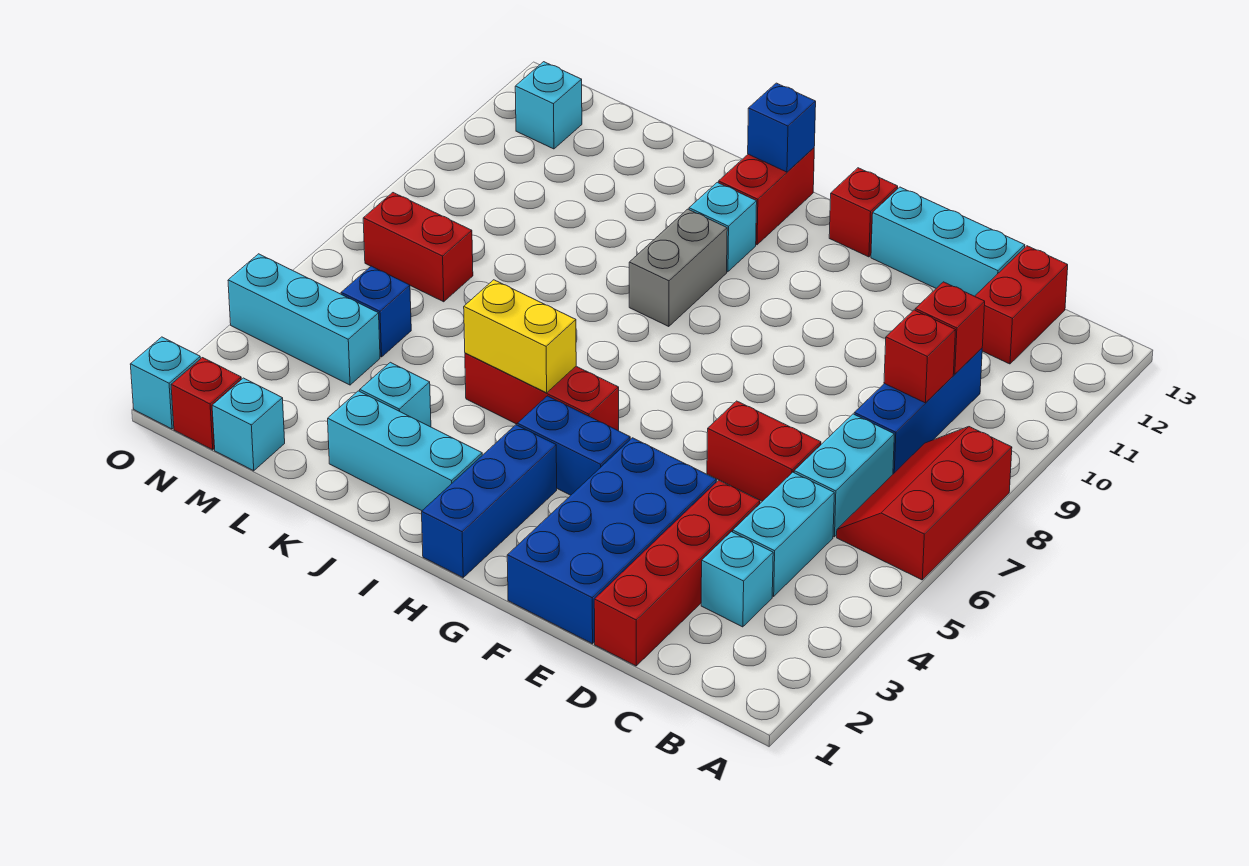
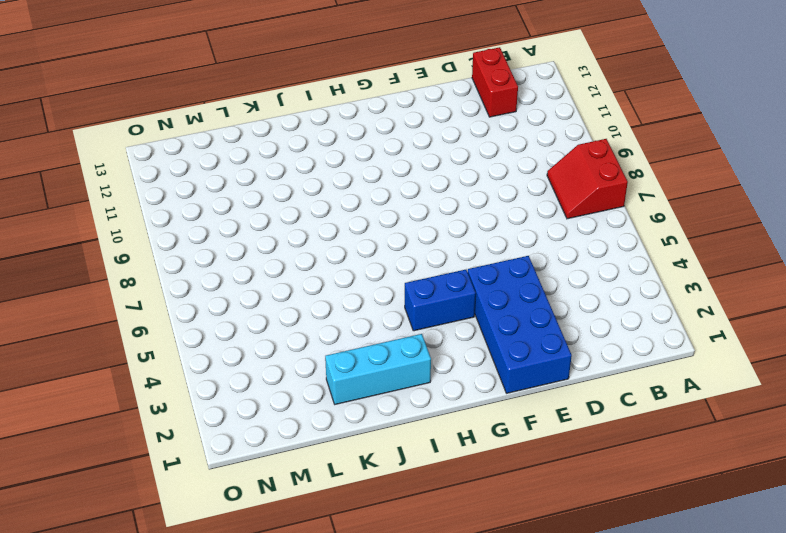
red 2x2 slope [547,139,628,219] -> red 2x3 slope [837,427,1012,580]
none -> cyan 1x1 brick [701,532,773,627]
none -> cyan 1x2 brick [733,472,834,596]
none -> cyan 1x2 brick [794,414,894,537]
none -> blue 1x3 brick [854,348,982,474]

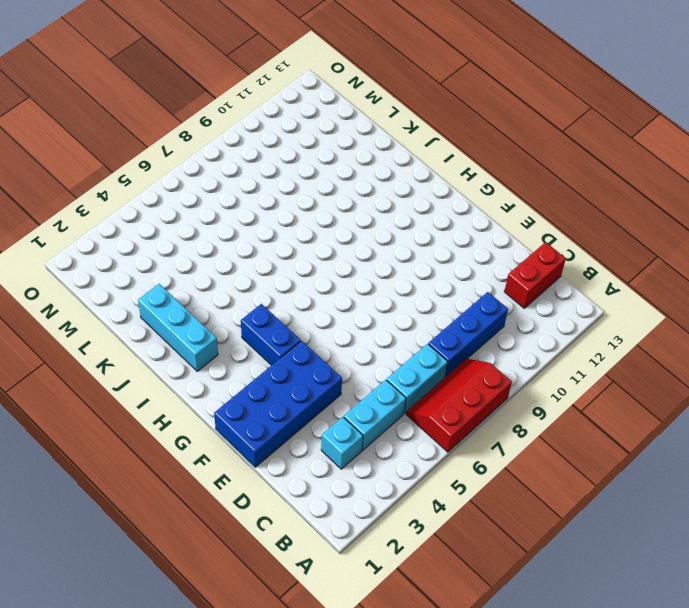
none -> red 1x4 brick [594,480,760,666]
none -> red 1x2 brick [707,401,821,501]
none -> cyan 1x3 brick [871,187,1025,296]
none -> red 1x1 brick [829,168,898,257]

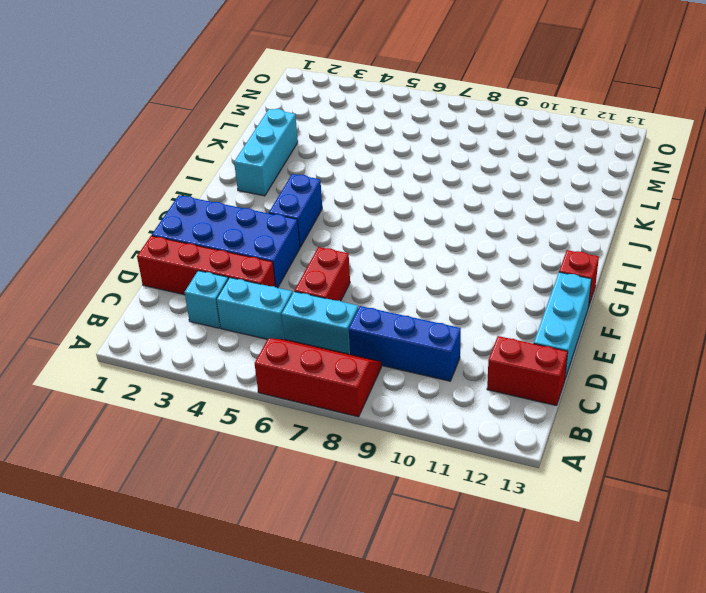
none -> blue 1x3 brick [422,425,557,577]
none -> red 1x3 brick [465,353,619,431]
none -> grey 1x2 brick [629,209,727,327]
none -> cyan 1x1 brick [689,182,757,272]

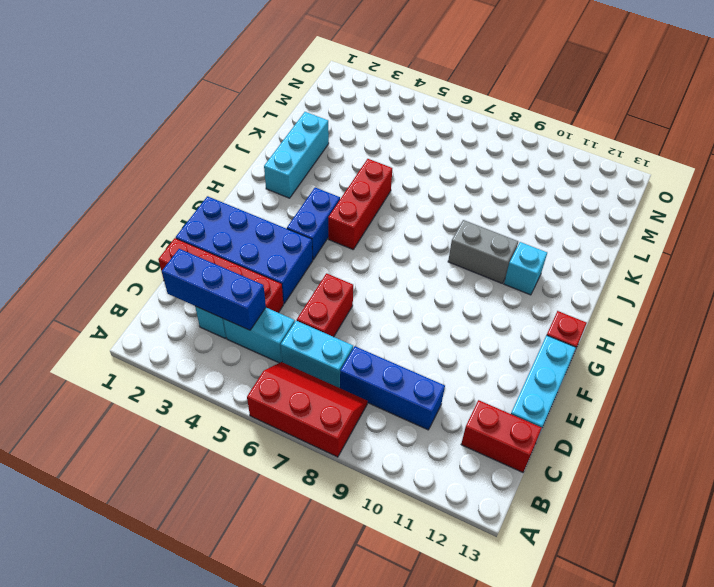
blue 1x3 brick [162,249,266,330] -> blue 1x3 brick moved to [422,425,557,577]
none -> red 1x2 brick [719,148,814,245]
none -> cyan 1x1 brick [360,362,431,427]
none -> cyan 1x1 brick [212,378,285,471]
none -> cyan 1x3 brick [228,254,380,385]

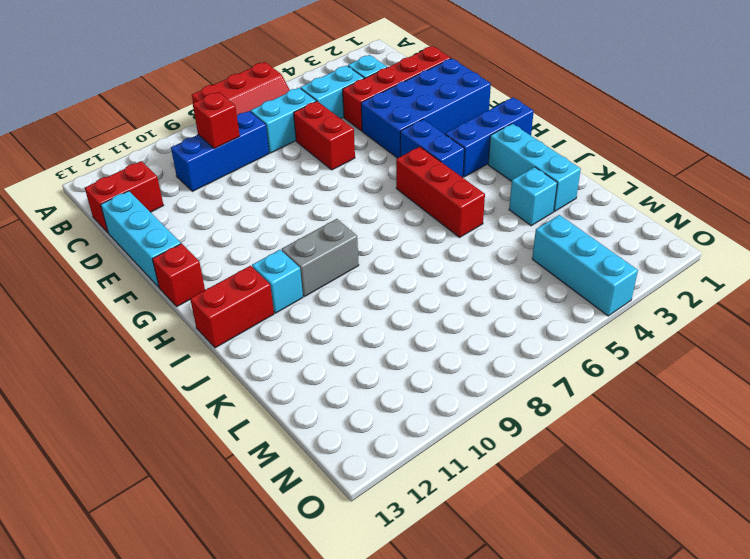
none -> cyan 1x1 brick [212,378,285,471]
none -> blue 1x1 brick [341,266,411,357]
none -> red 1x2 brick [363,193,473,302]
none -> red 1x1 brick [171,358,241,450]

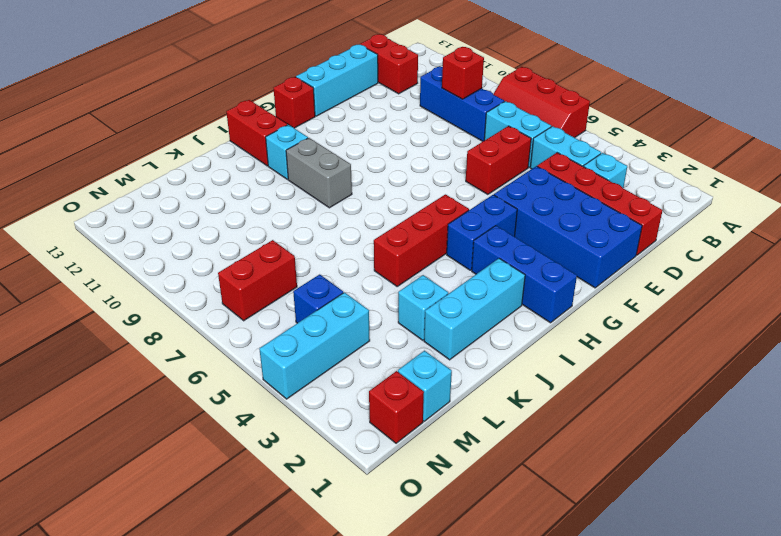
none -> cyan 1x1 brick [515,62,582,149]
none -> cyan 1x1 brick [130,337,201,429]
none -> red 1x1 brick [915,282,985,374]
none -> yellow 1x2 brick [464,280,576,393]

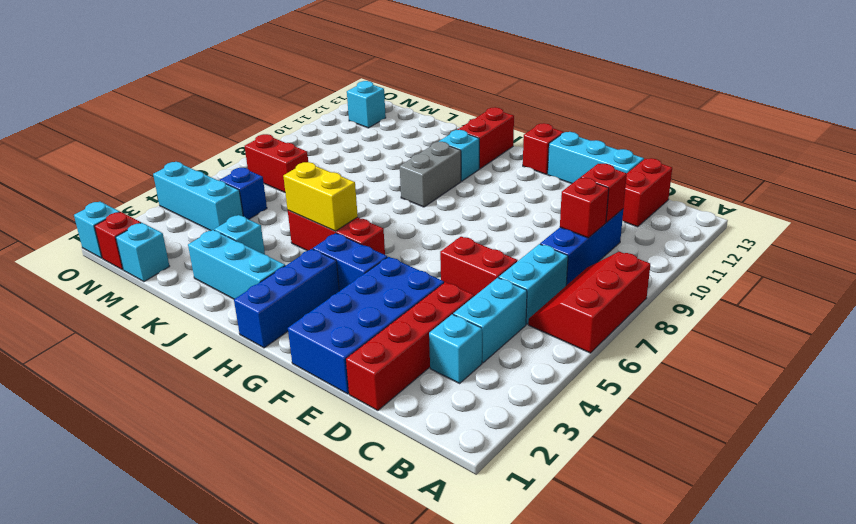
none -> blue 1x1 brick [748,83,816,172]

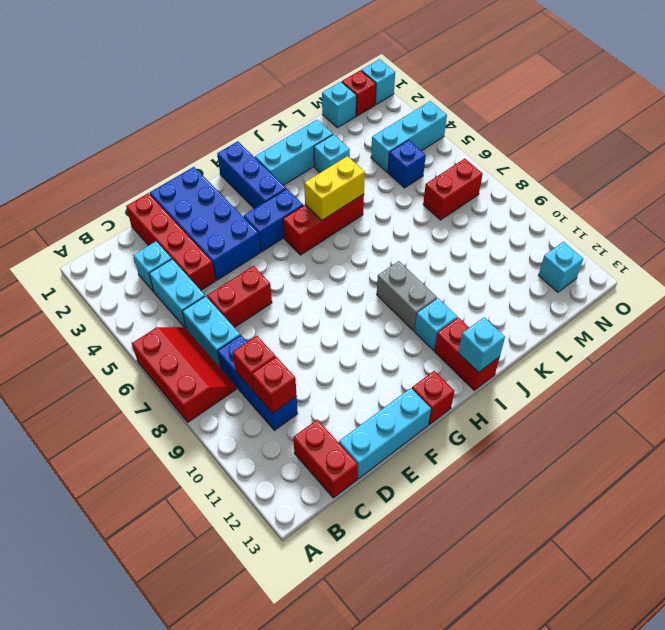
cyan 1x1 brick [458,318,505,372] -> blue 1x1 brick [748,83,816,172]

